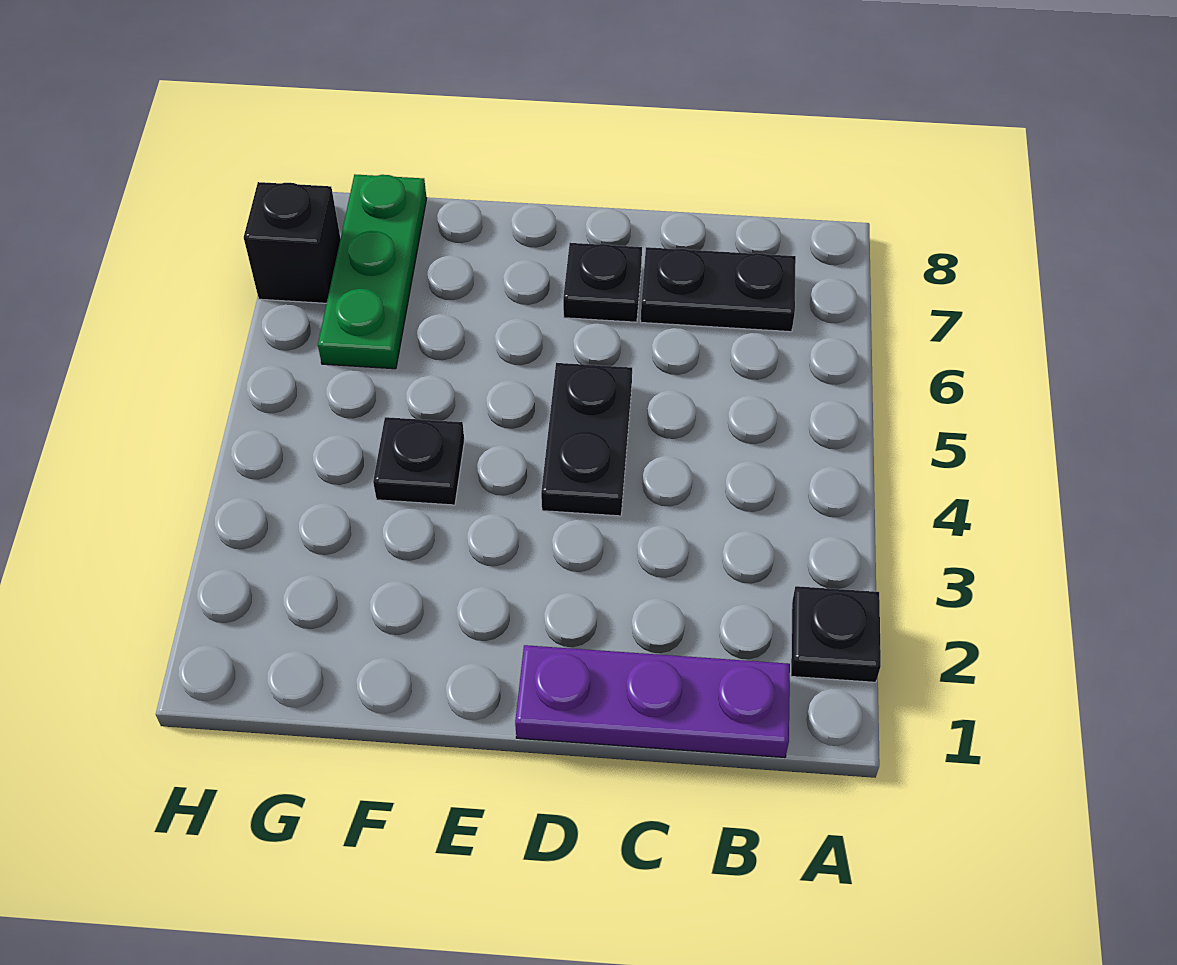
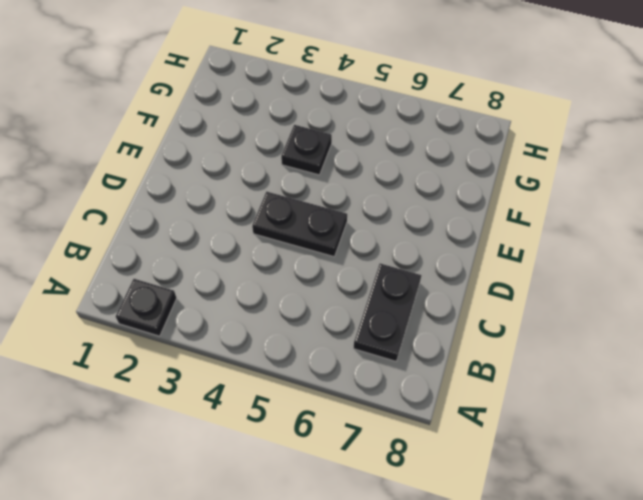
none -> purple 1x3 plate [515,645,790,757]
none -> black 1x1 plate [563,243,642,322]

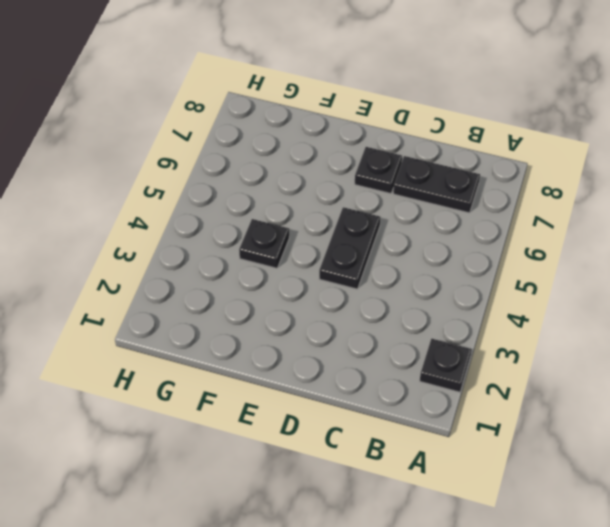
none -> purple 1x3 plate [515,645,790,757]
none -> green 1x3 plate [318,175,427,369]

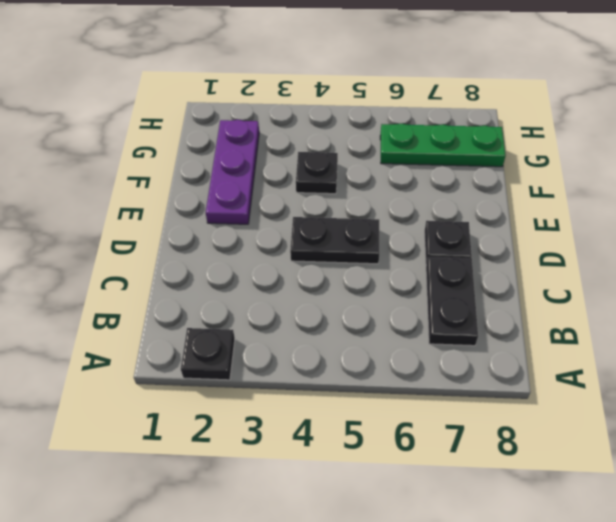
purple 1x3 plate [206,120,259,224] -> purple 1x3 plate moved to [515,645,790,757]
none -> black 1x1 brick [244,182,341,303]

